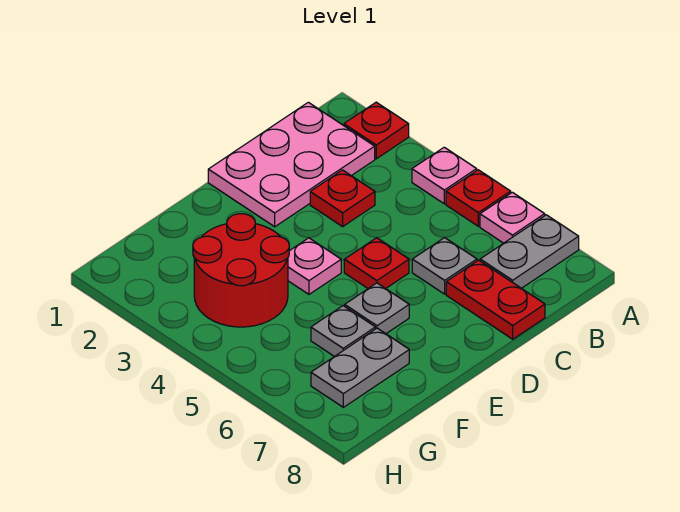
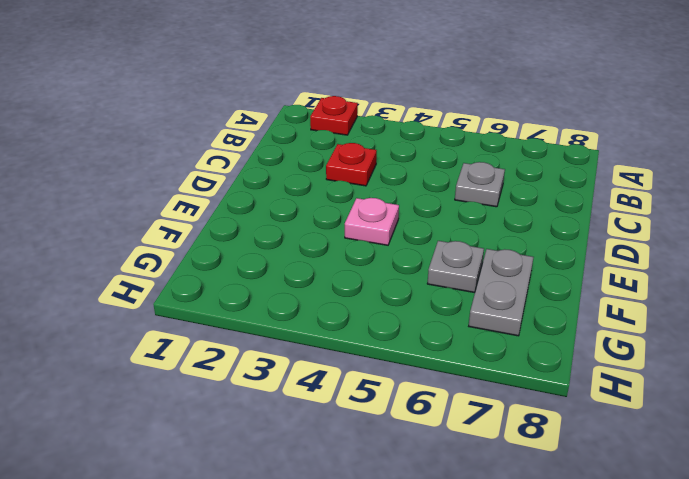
none -> pink 1x1 plate [412,147,477,204]
none -> red 1x1 plate [446,170,511,226]
none -> pink 1x1 plate [480,192,545,243]

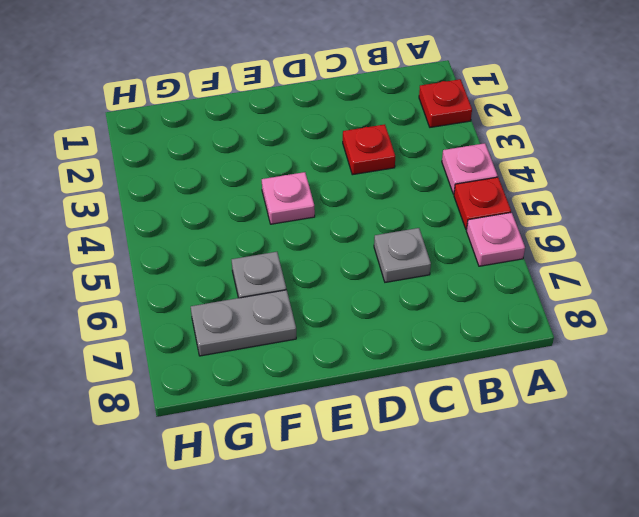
none -> grey 1x2 plate [480,215,579,288]
none -> pink 2x3 plate [208,102,375,227]
none -> red 1x2 plate [446,260,545,339]

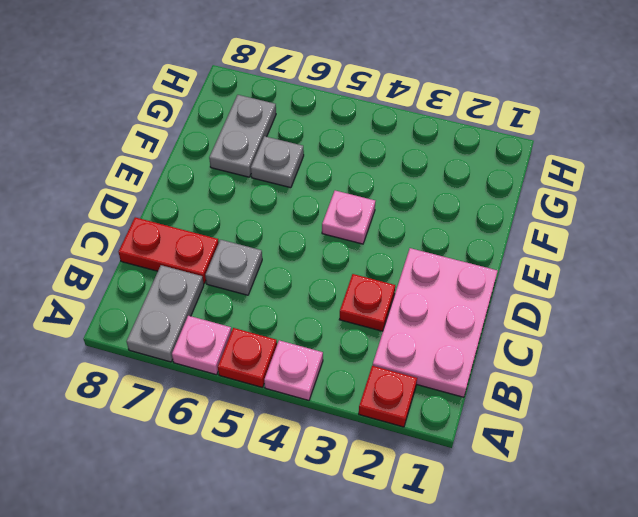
none -> red 1x1 plate [344,238,409,289]
none -> grey 1x1 plate [345,283,409,334]
none -> red 2x2 round brick [193,214,289,327]

